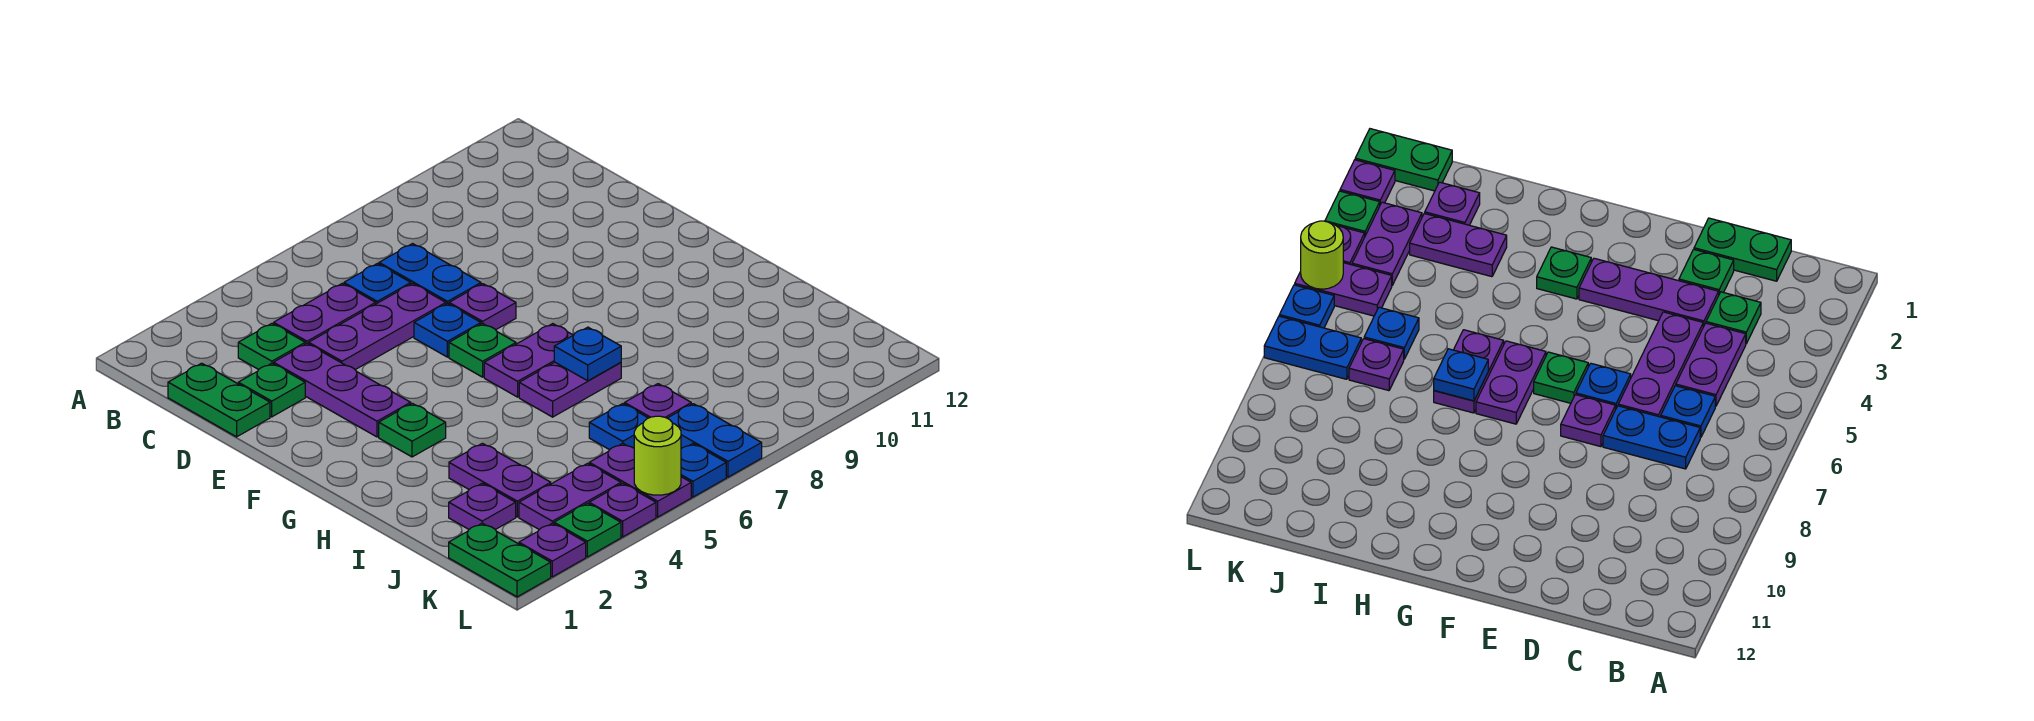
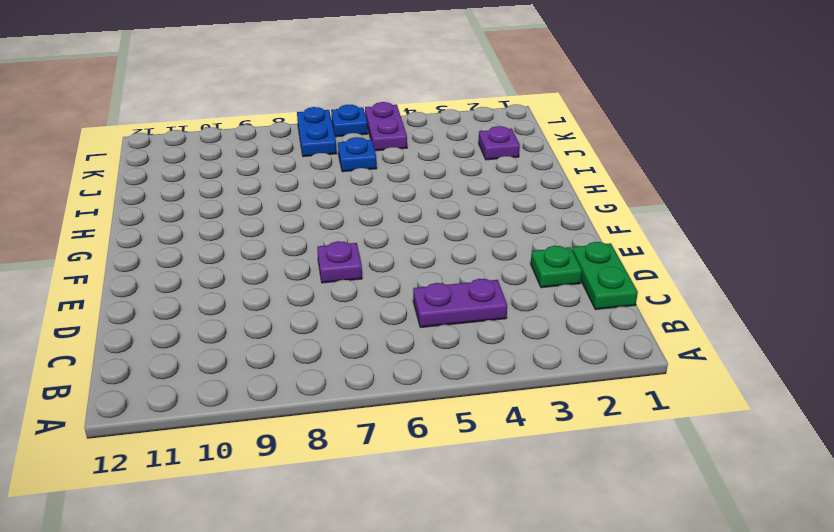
none -> green 1x1 plate [238,324,305,370]
none -> blue 1x1 plate [344,264,411,304]
none -> blue 1x2 plate [379,244,481,304]

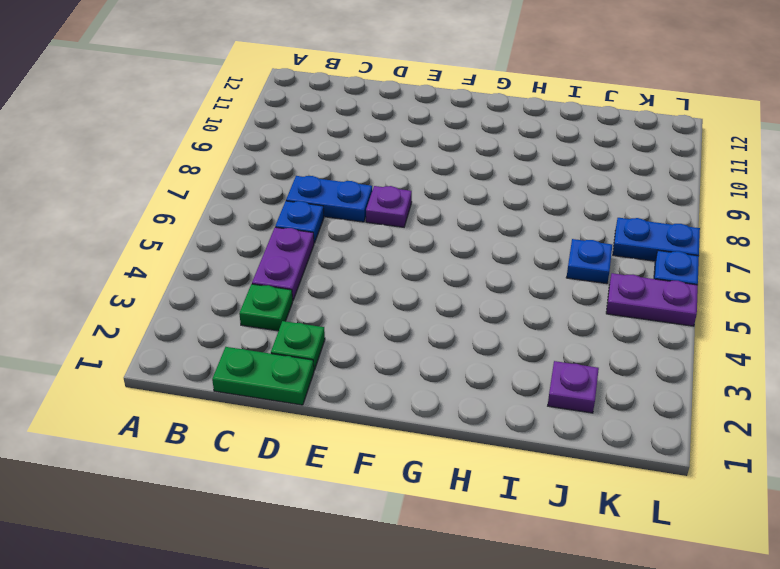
none -> purple 1x3 plate [274,344,411,437]
none -> purple 1x3 plate [309,284,446,370]
none -> blue 1x1 plate [414,303,481,357]

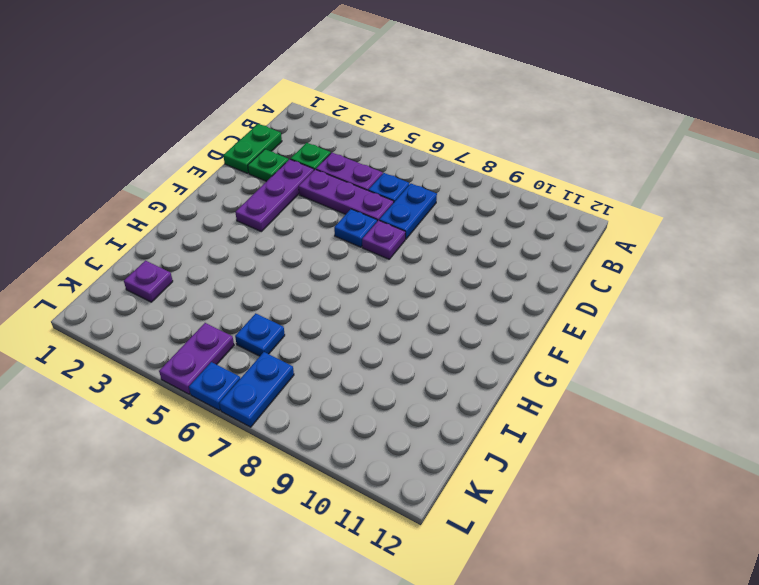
none -> green 1x1 plate [449,323,516,377]
none -> green 1x1 plate [379,403,446,457]
none -> purple 1x2 plate [484,324,573,397]

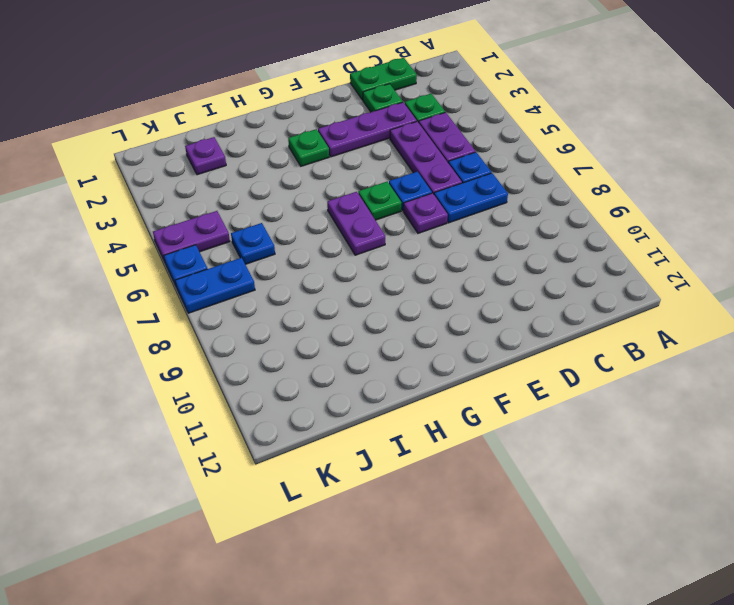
none -> purple 1x2 plate [519,362,621,417]
none -> purple 1x2 plate [449,443,551,517]
none -> purple 1x1 plate [625,384,691,418]

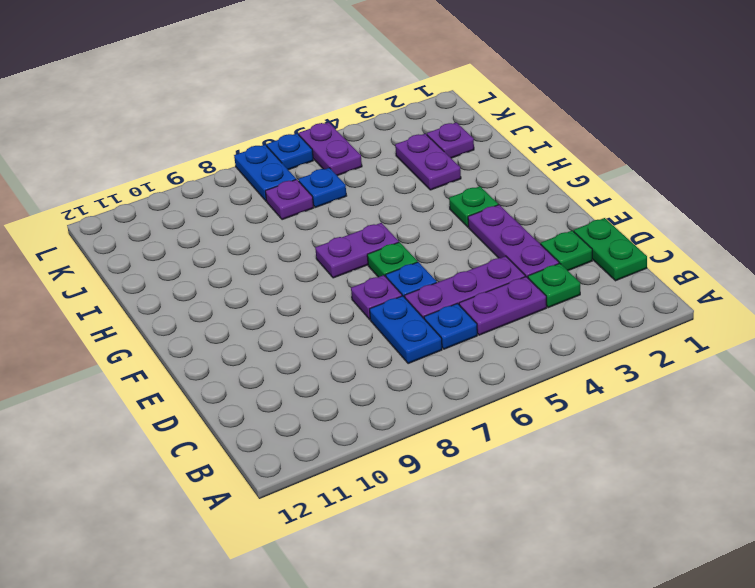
none -> purple 1x2 plate [519,362,621,417]
none -> green 1x2 plate [449,523,551,597]
none -> purple 1x2 plate [519,463,621,529]

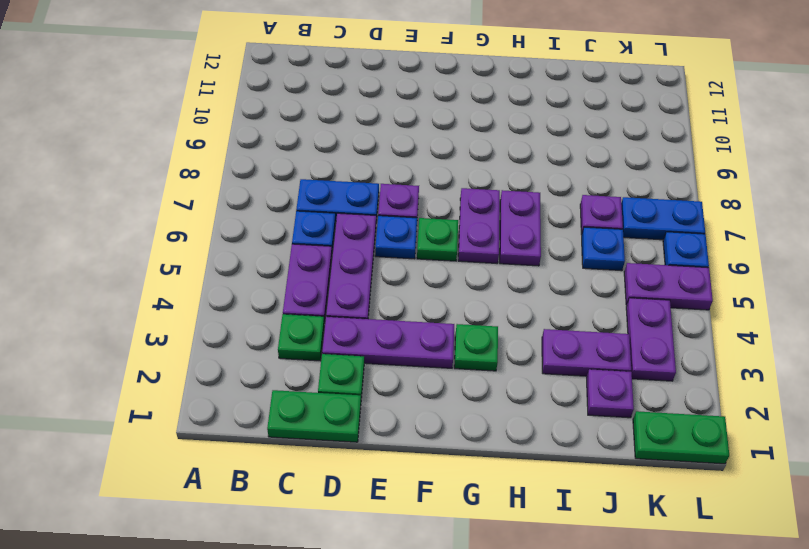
none -> purple 1x1 plate [519,523,586,577]
none -> green 1x1 plate [554,503,621,557]
none -> purple 1x1 plate [589,483,656,537]

